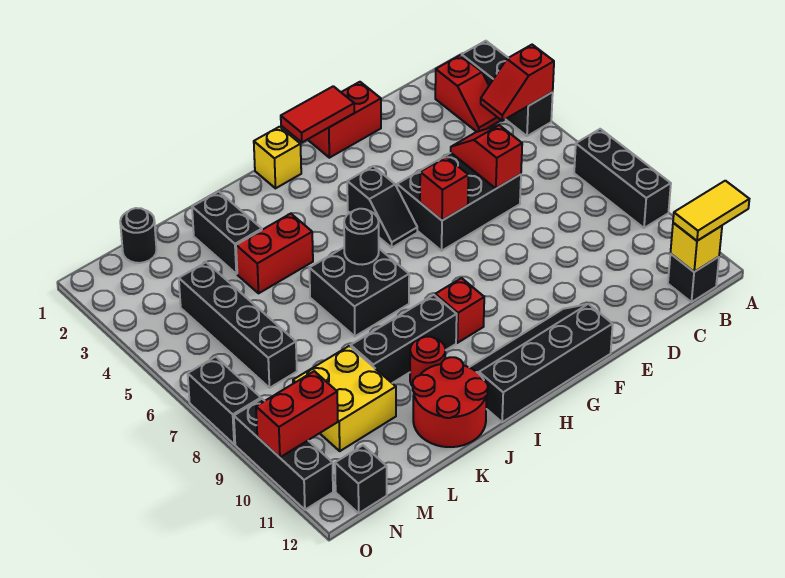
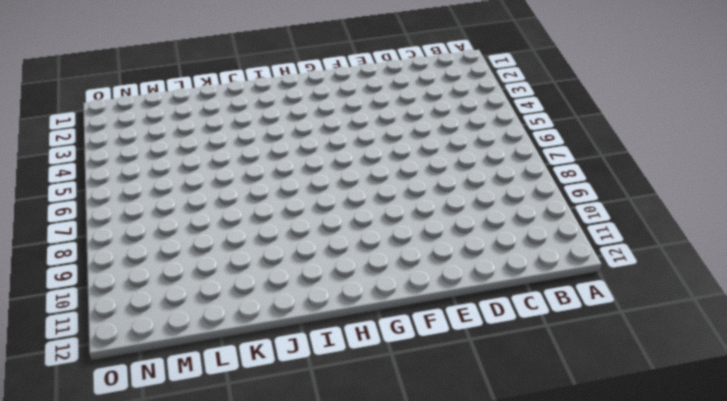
none -> black 1x3 brick [462,41,553,136]
none -> black 1x3 brick [574,129,671,228]
none -> red 1x2 slope [435,55,501,132]
none -> black 1x1 brick [668,254,719,302]

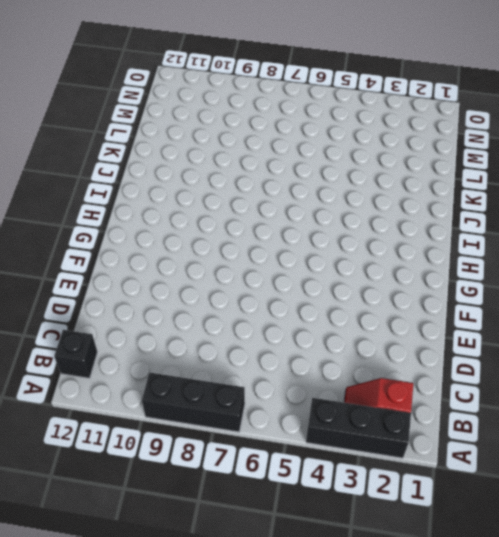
none -> black 2x3 brick [397,153,521,251]
none -> red 1x2 brick [309,82,381,158]
none -> black 2x4 slope [469,304,613,422]
none -> black 1x2 slope [347,166,417,248]

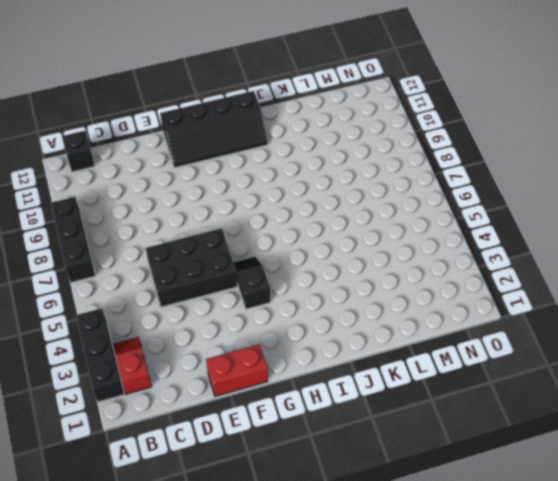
none -> yellow 1x1 brick [254,127,301,188]
none -> red 1x1 brick [435,278,484,343]
none -> black 2x2 brick [309,248,409,336]
none -> black 1x3 brick [351,295,457,383]

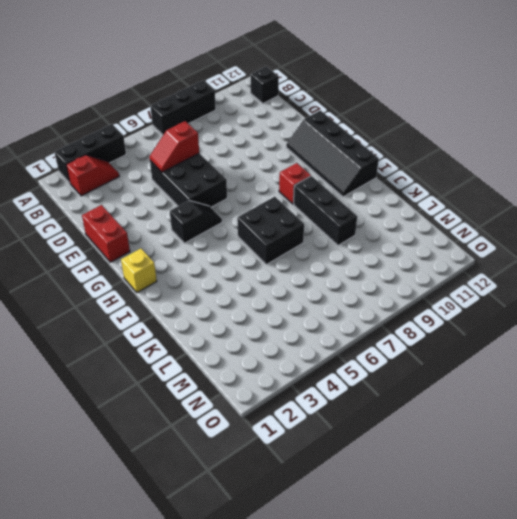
none -> red 1x2 brick [236,214,313,293]
none -> red 1x1 round brick [410,337,445,386]
none -> red 2x2 round brick [413,357,488,447]
none -> black 1x2 brick [192,192,262,274]

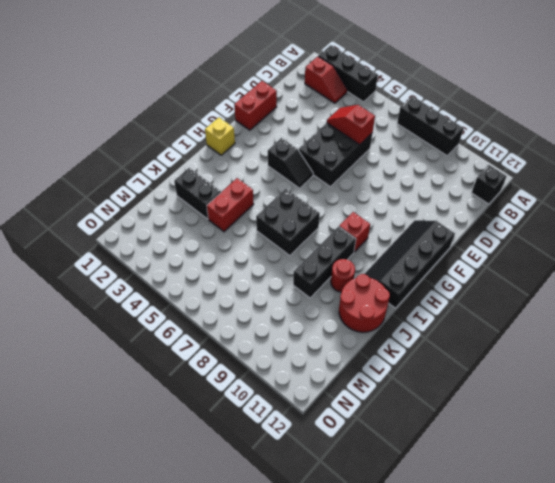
none -> yellow 2x2 brick [293,346,396,451]
none -> black 1x1 round brick [120,208,156,263]
none -> black 1x4 brick [179,262,297,388]
none -> black 1x1 brick [335,445,387,513]

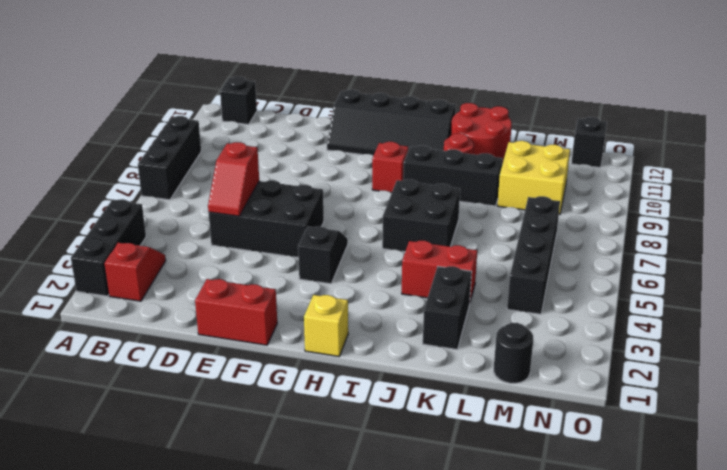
none -> black 1x2 brick [188,357,261,444]
none -> black 1x3 brick [234,399,333,510]
none -> red 1x2 slope [481,45,554,121]
none -> yellow 1x1 brick [671,223,722,272]

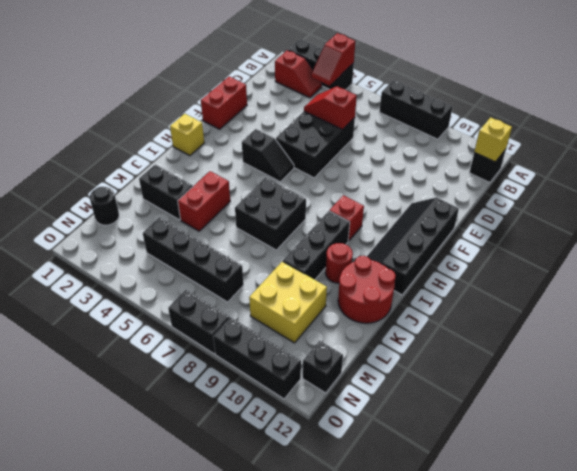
none -> red 1x2 tile [281,86,354,142]
none -> red 1x1 brick [420,157,468,220]
none -> black 1x1 round brick [344,209,379,265]
none -> red 1x2 brick [256,371,338,457]

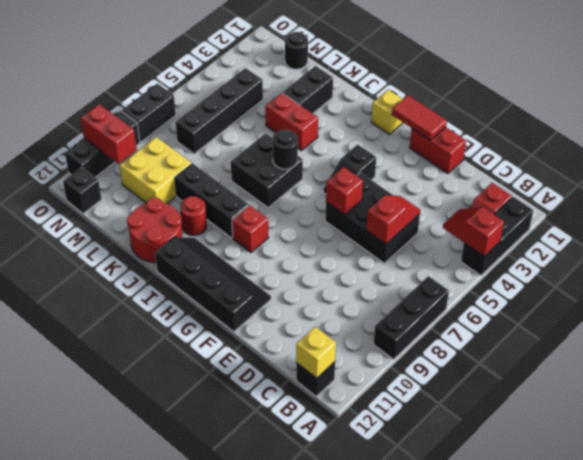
none -> yellow 1x2 tile [673,181,749,241]

